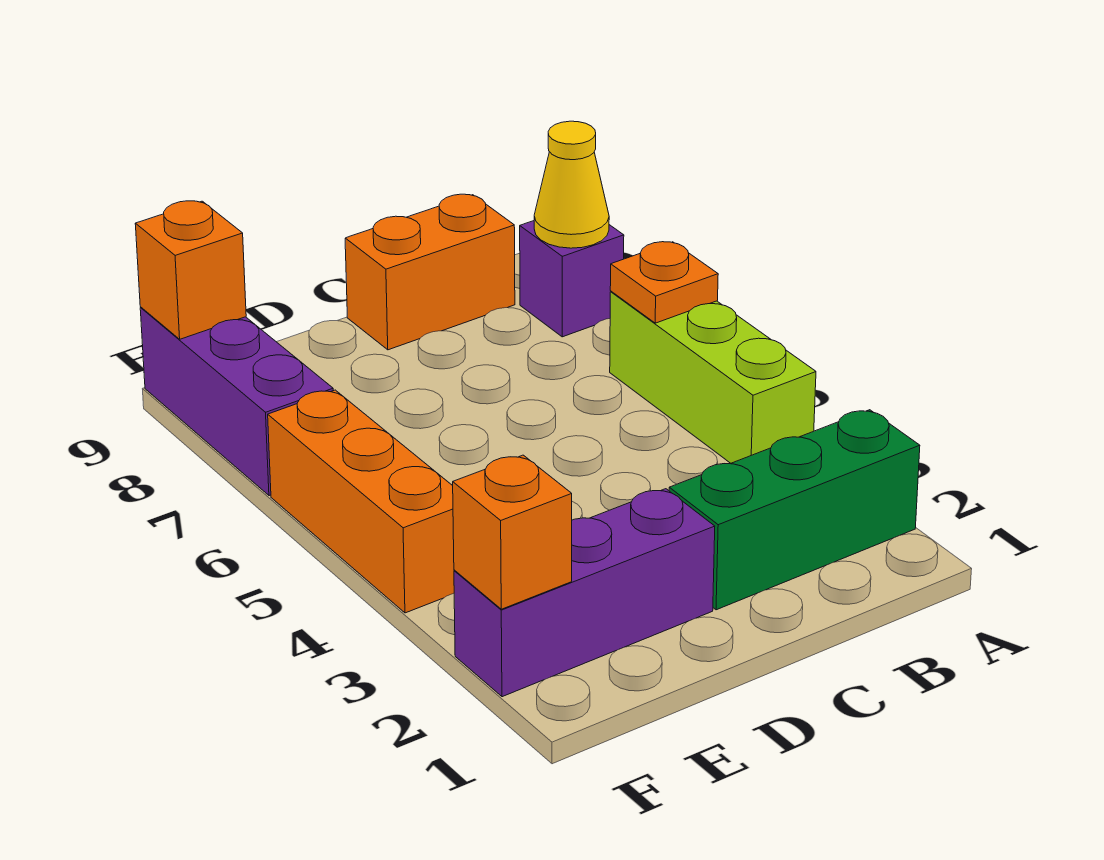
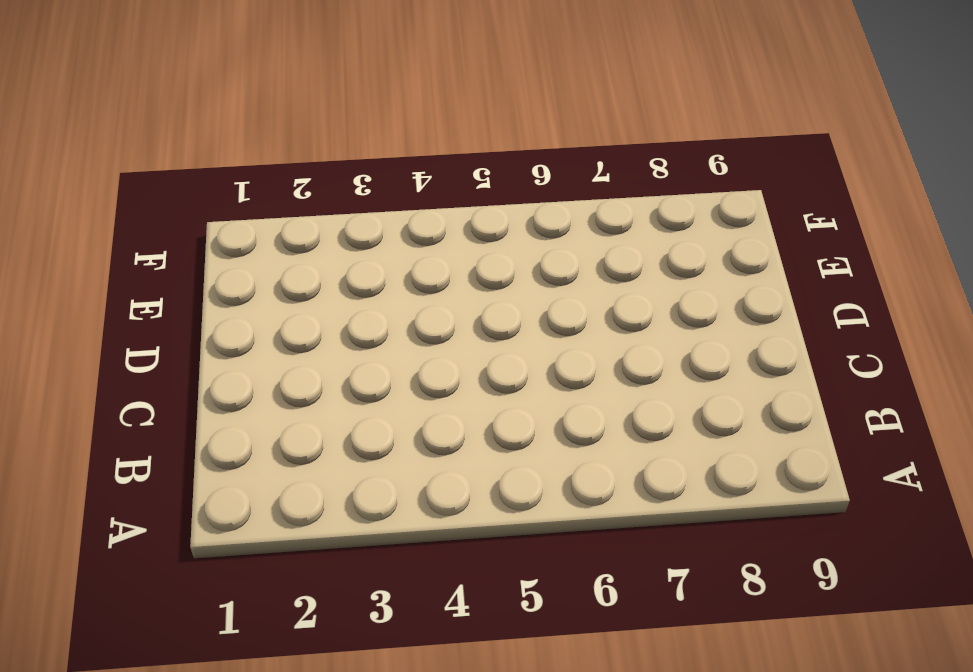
none -> green 1x3 brick [669,410,920,610]
none -> lime 1x3 brick [610,291,816,463]

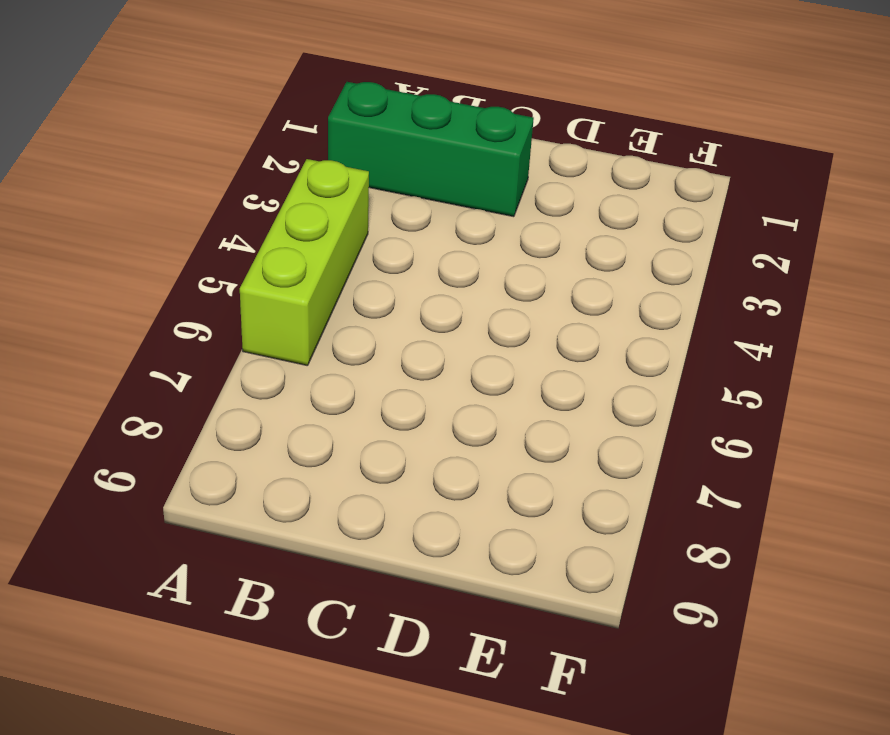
none -> purple 1x1 brick [520,221,624,337]
none -> orange 1x2 brick [345,194,515,350]

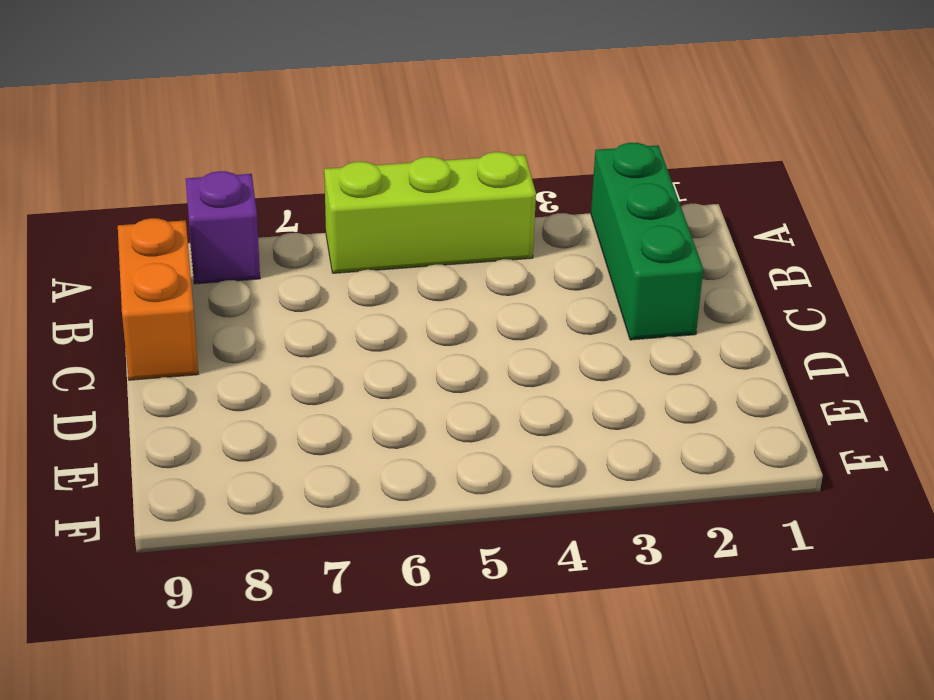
none -> purple 1x3 brick [454,489,715,697]
none -> orange 1x3 brick [268,390,454,613]

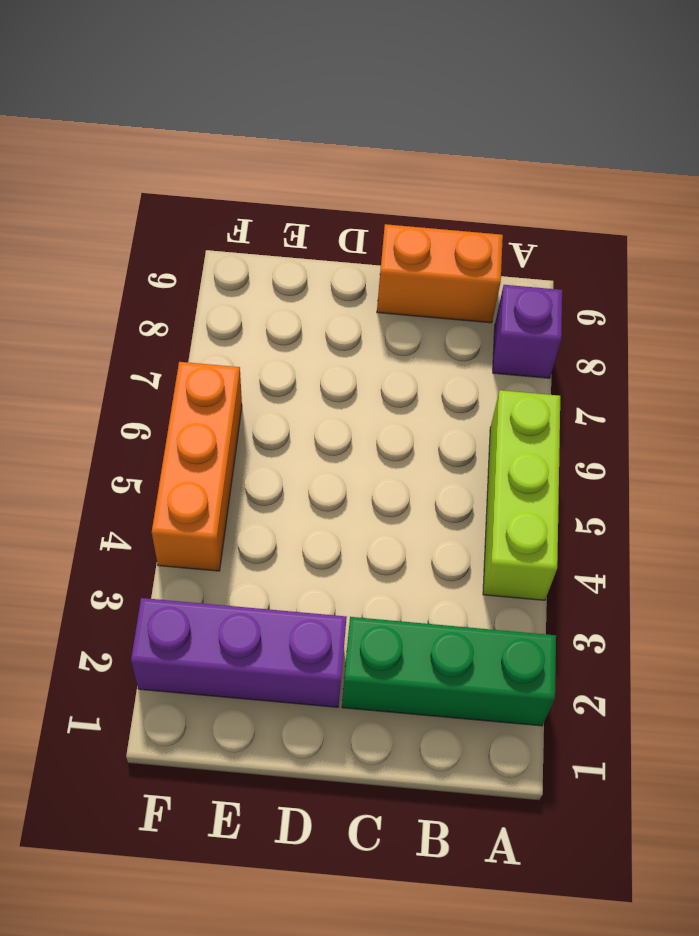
none -> purple 1x3 brick [140,308,333,496]
none -> orange 1x1 plate [610,242,718,323]

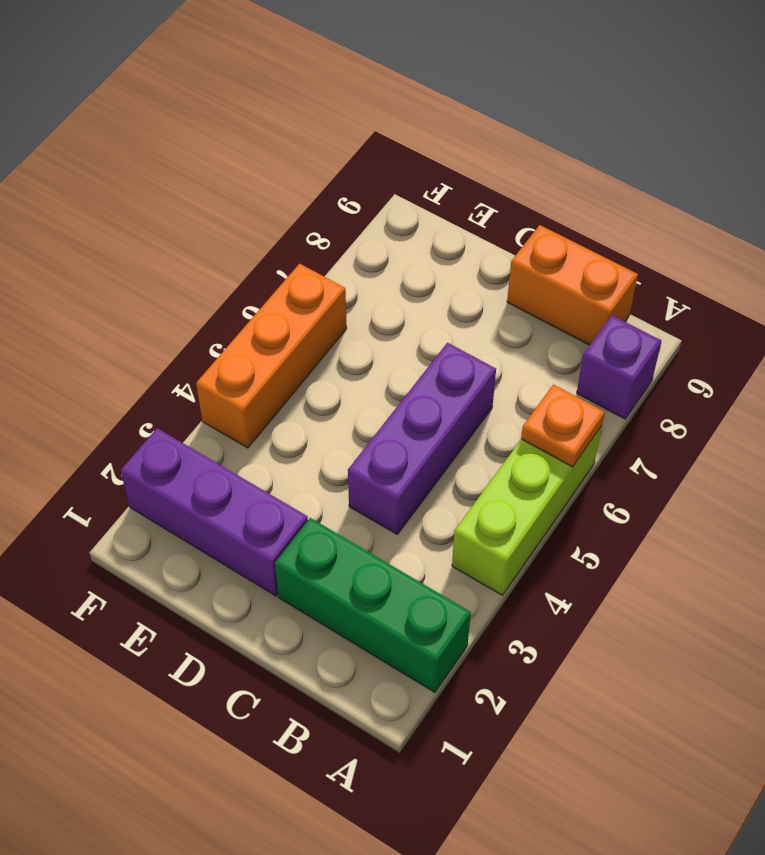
purple 1x3 brick [348,343,496,534] -> purple 1x3 brick moved to [140,308,333,496]
none -> yellow 1x1 cone [534,121,609,248]
none -> orange 1x1 brick [453,455,572,609]

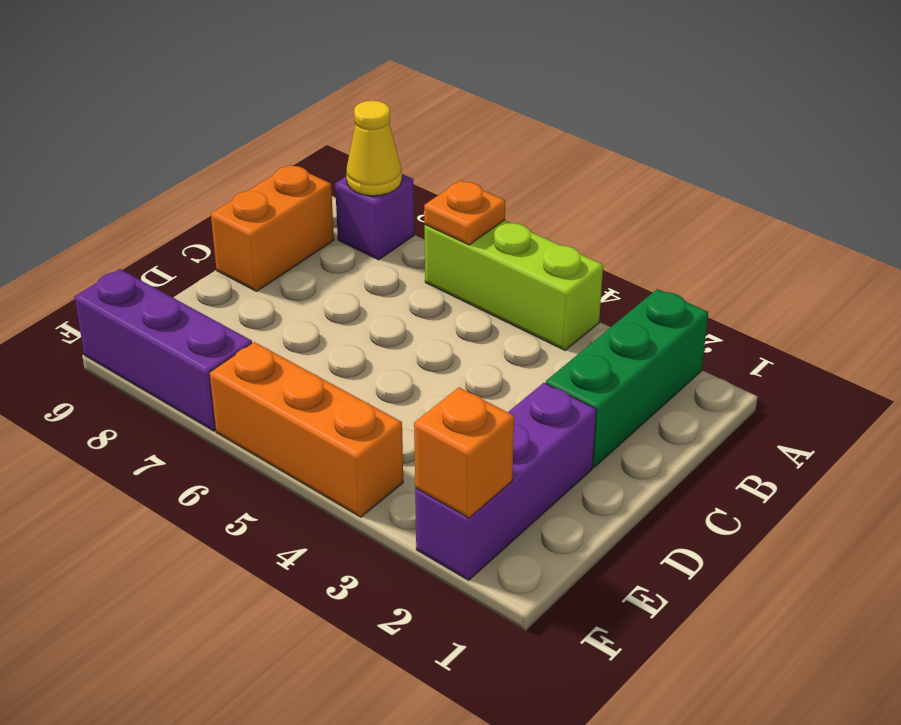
none -> orange 1x1 brick [135,201,246,339]

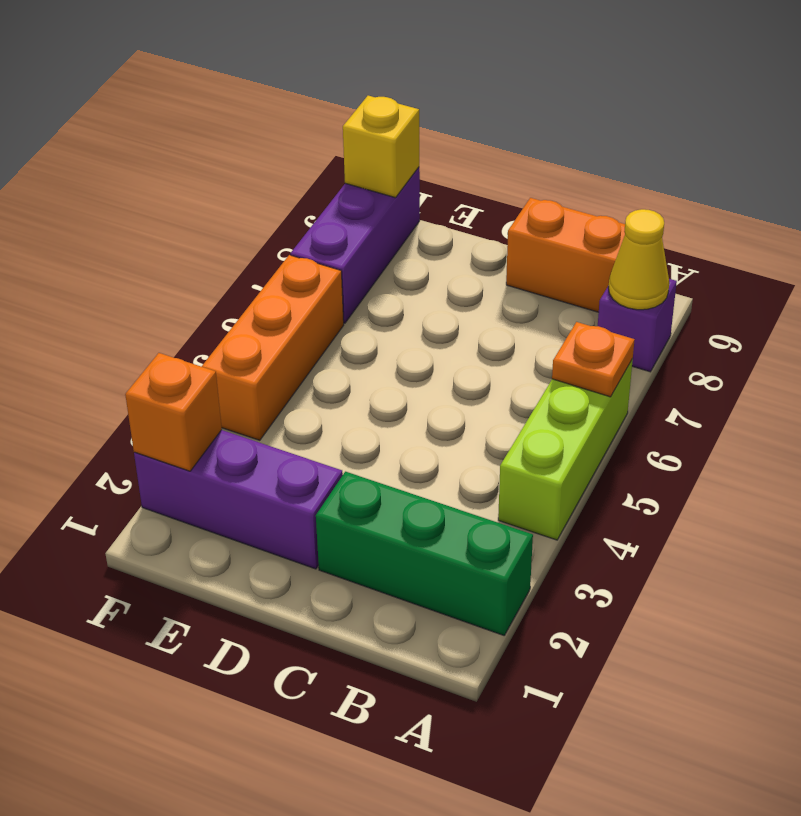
yellow 1x1 brick [343,96,419,198] -> orange 1x1 brick [135,201,246,339]

